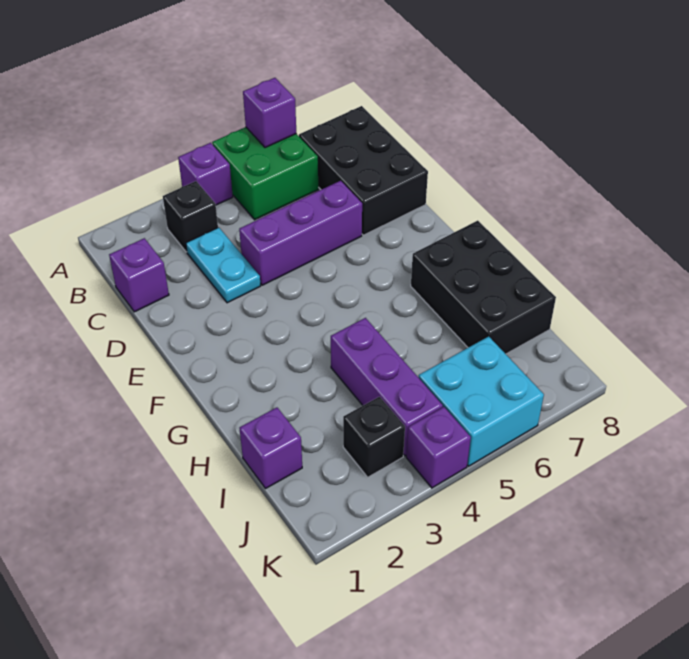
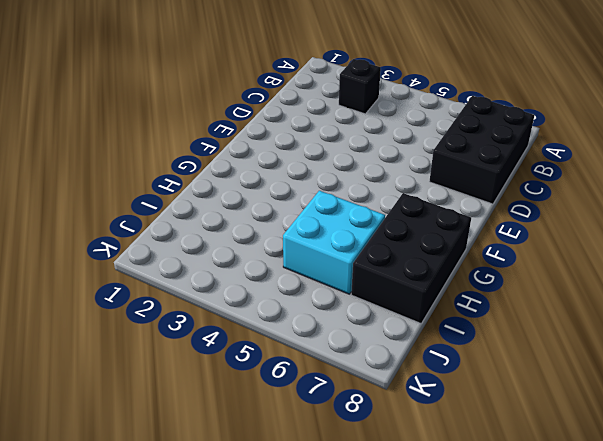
cyan 2x2 brick [283,191,385,294] -> cyan 2x2 brick moved to [419,336,544,466]
none -> purple 1x1 brick [178,143,233,205]
none -> green 2x2 brick [212,127,318,220]
none -> purple 1x1 brick [109,238,169,312]

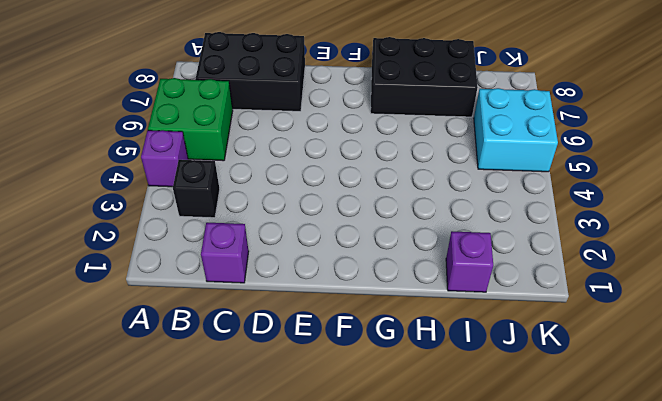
none -> cyan 1x2 plate [186,227,261,303]
none -> purple 1x3 brick [239,181,362,285]
none -> purple 1x3 brick [331,318,443,456]

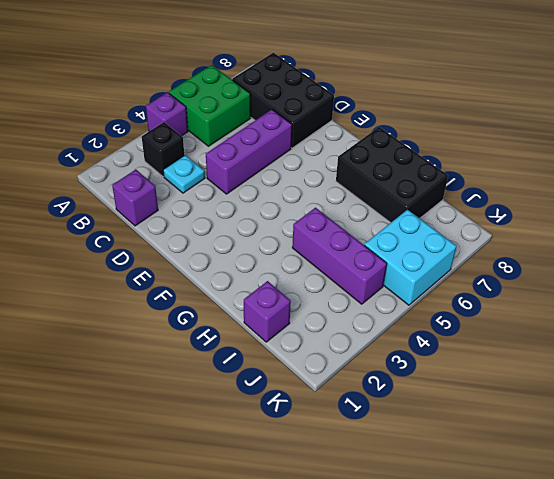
cyan 1x1 plate [163,155,205,193] -> cyan 1x2 plate [186,227,261,303]
none -> black 1x1 brick [343,397,405,477]
none -> purple 1x1 brick [406,407,471,488]
none -> purple 1x1 brick [243,78,296,148]

